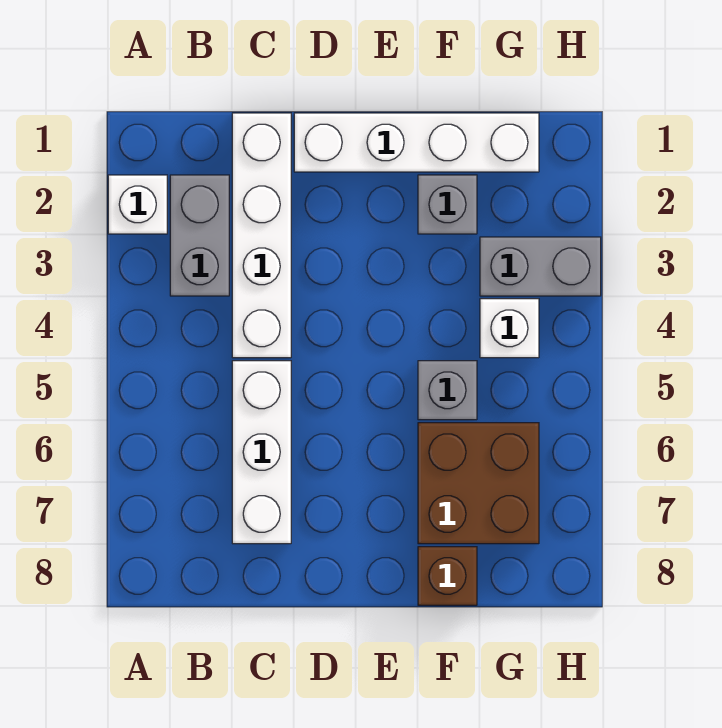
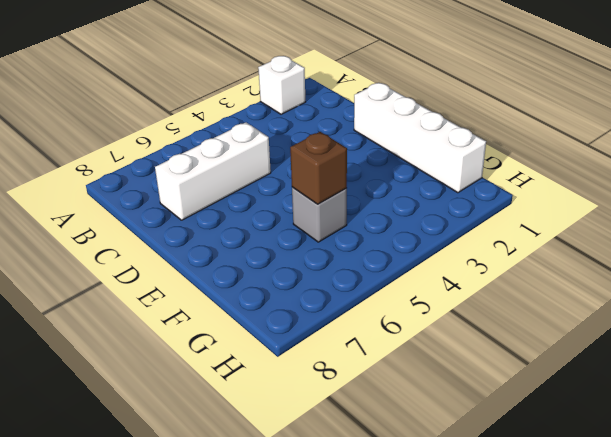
brown 1x1 brick [290,132,347,204] -> brown 1x1 brick moved to [418,547,477,605]
none -> grey 1x2 brick [170,175,229,296]
none -> white 1x4 brick [232,113,291,358]

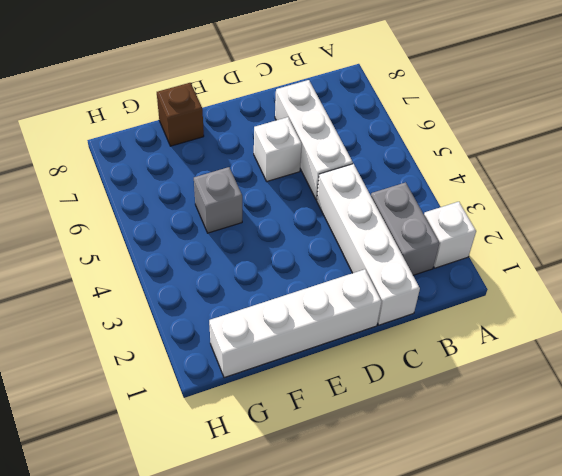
white 1x1 brick [254,117,302,181] -> white 1x1 brick moved to [480,299,539,358]
none -> grey 1x1 brick [418,175,477,234]
none -> brown 2x2 brick [418,423,539,544]

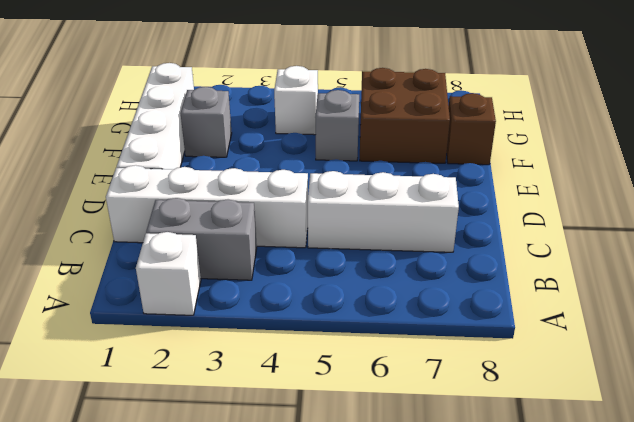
none -> grey 1x2 brick [480,237,601,296]

